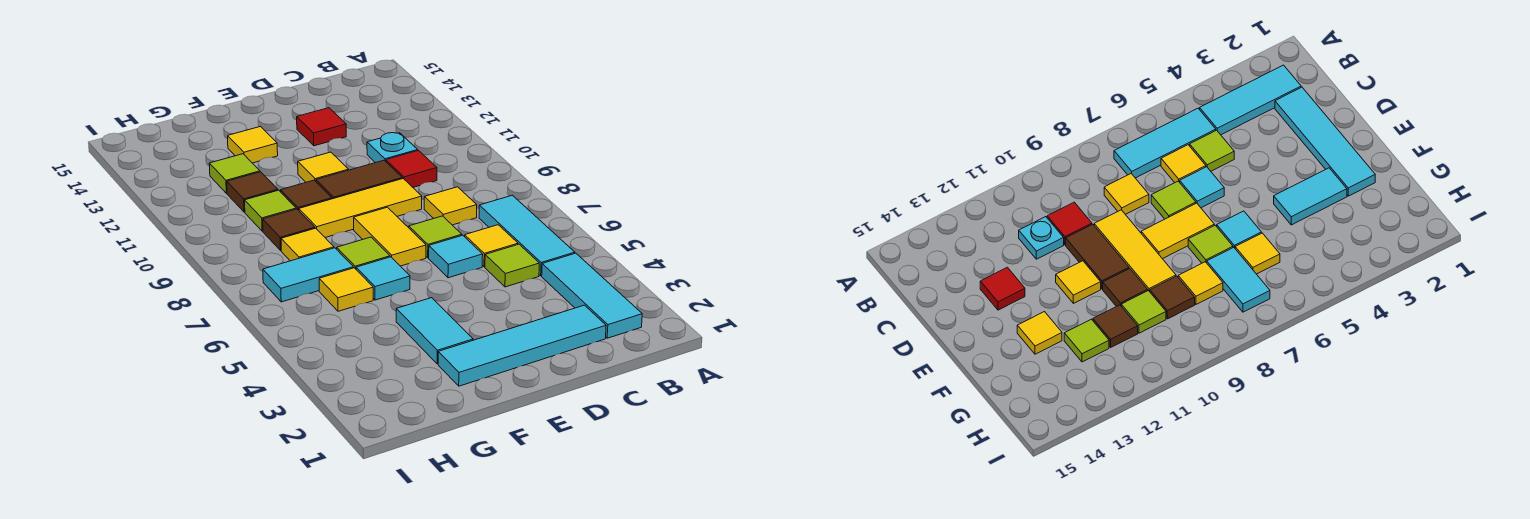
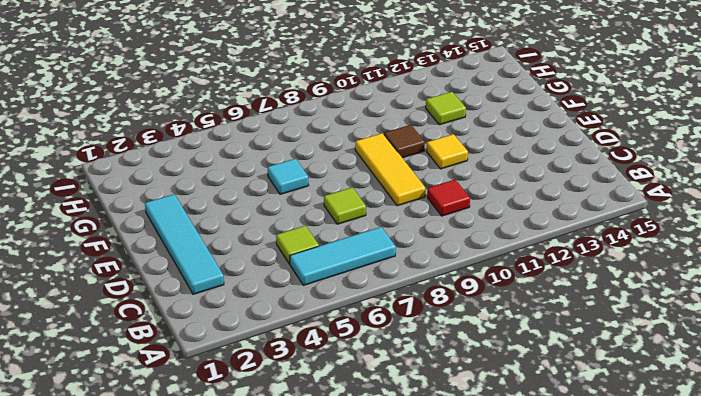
none -> cyan 1x3 tile [542,253,642,338]
none -> yellow 1x1 tile [465,225,518,267]
none -> yellow 1x1 tile [424,187,477,225]

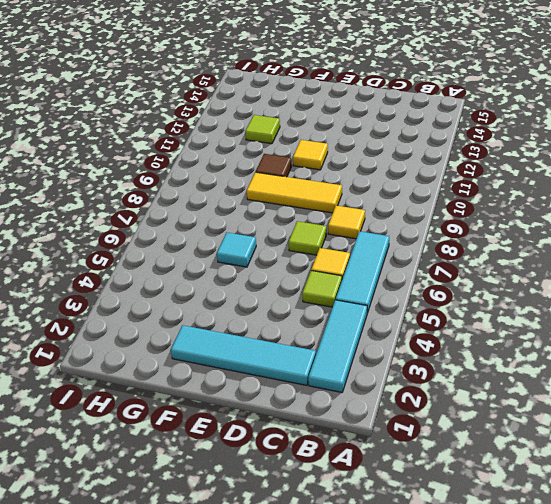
none -> red 1x1 tile [386,151,437,187]
none -> cyan 1x1 plate [367,133,418,163]
none -> cyan 1x1 tile [429,235,483,278]

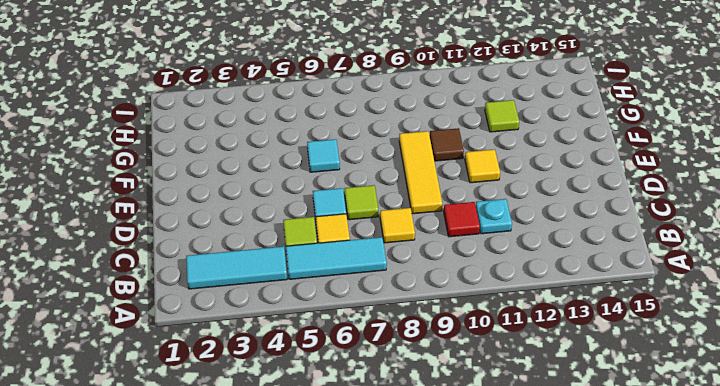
none -> cyan 1x4 tile [438,305,606,386]
none -> brown 1x2 tile [316,160,402,199]
none -> red 1x1 tile [297,108,346,146]

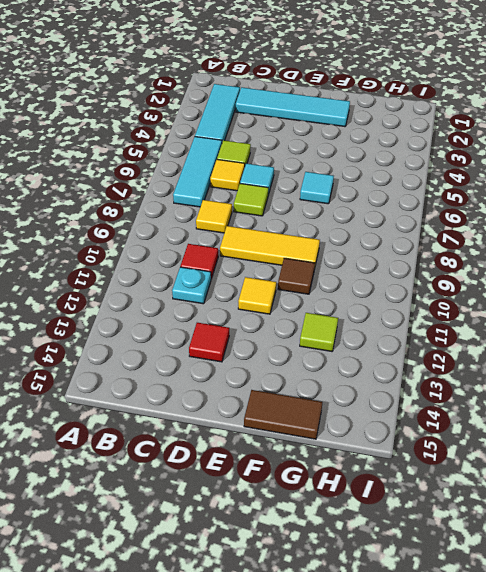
brown 1x2 tile [244,390,322,439] -> brown 1x2 tile moved to [316,160,402,199]
none -> yellow 1x2 tile [354,207,426,266]
none -> cyan 1x2 tile [396,298,473,364]
none -> lime 1x1 tile [337,237,390,269]

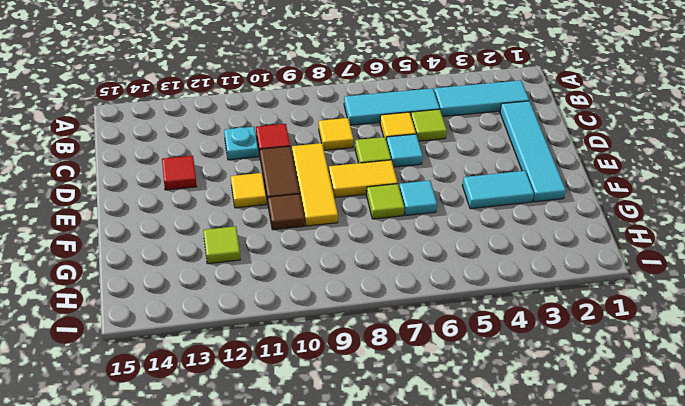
none -> yellow 1x1 tile [228,127,278,163]
none -> yellow 1x1 tile [319,268,373,311]
none -> cyan 1x2 tile [263,248,353,302]

